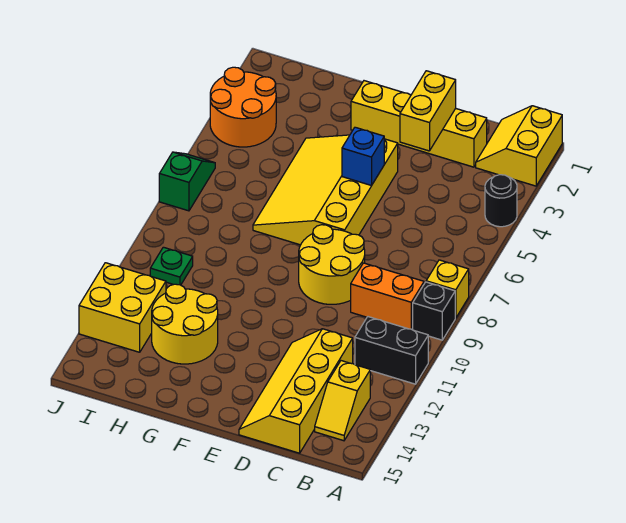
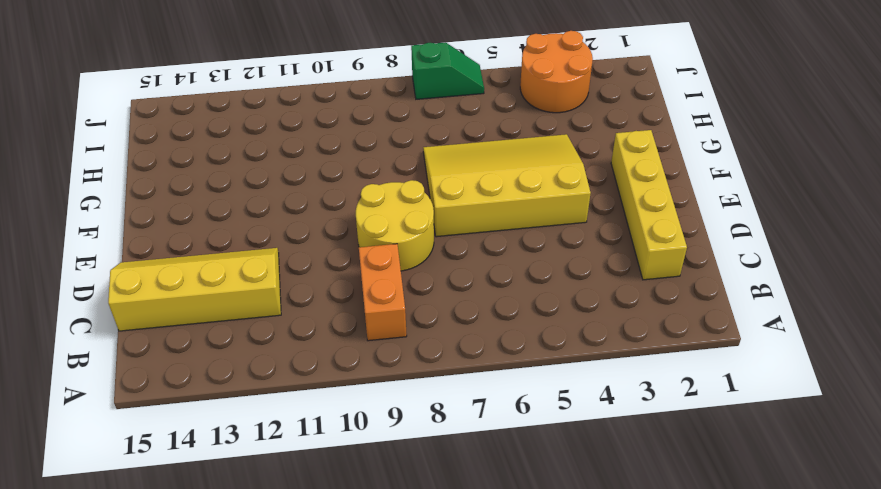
none -> yellow 2x2 slope [476,106,562,186]
none -> black 1x1 round brick [485,175,517,227]
none -> yellow 1x1 brick [426,260,469,318]

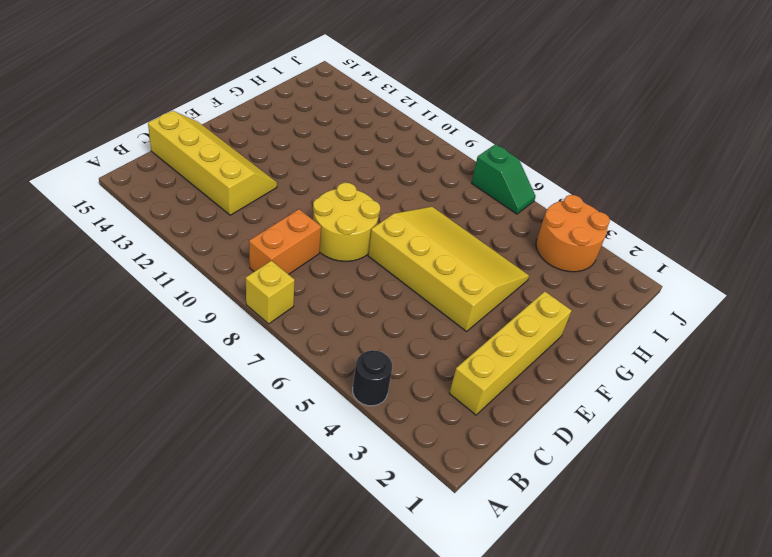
none -> yellow 2x2 slope [476,106,562,186]
none -> black 1x1 brick [413,282,455,340]
none -> black 1x2 brick [355,317,428,384]

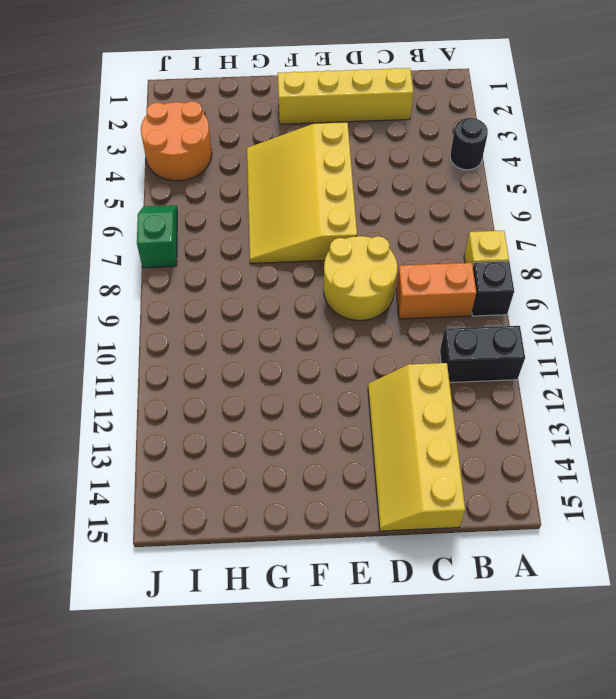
none -> yellow 2x2 slope [476,106,562,186]
none -> yellow 1x2 slope [315,361,370,441]
none -> yellow 2x2 round brick [152,284,218,364]

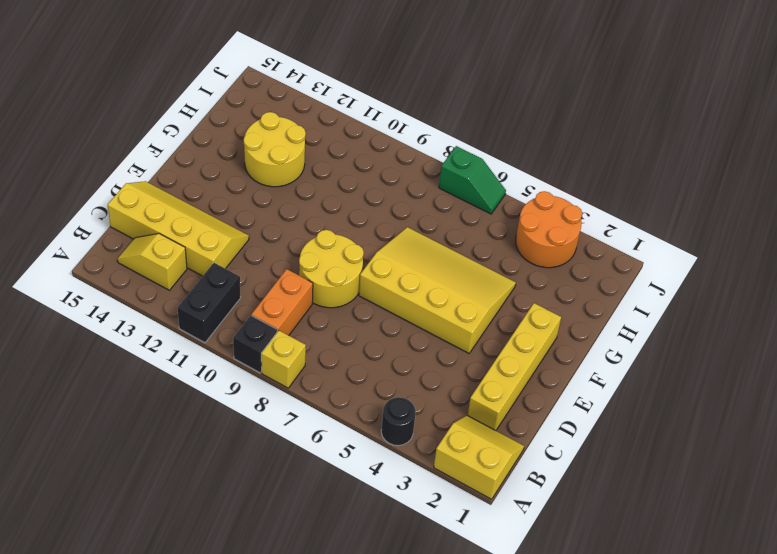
none -> green 1x1 plate [150,247,193,285]
none -> yellow 2x2 brick [79,263,166,352]
none -> yellow 1x2 brick [400,71,456,151]

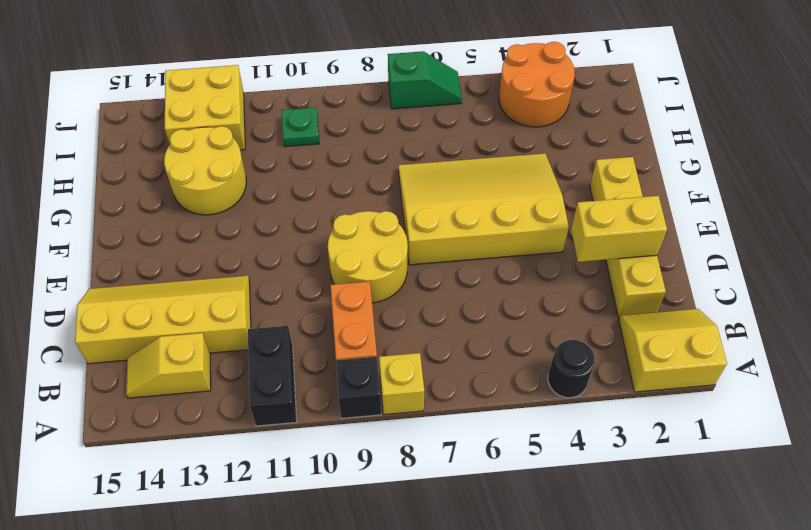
none -> blue 1x1 brick [342,127,384,186]

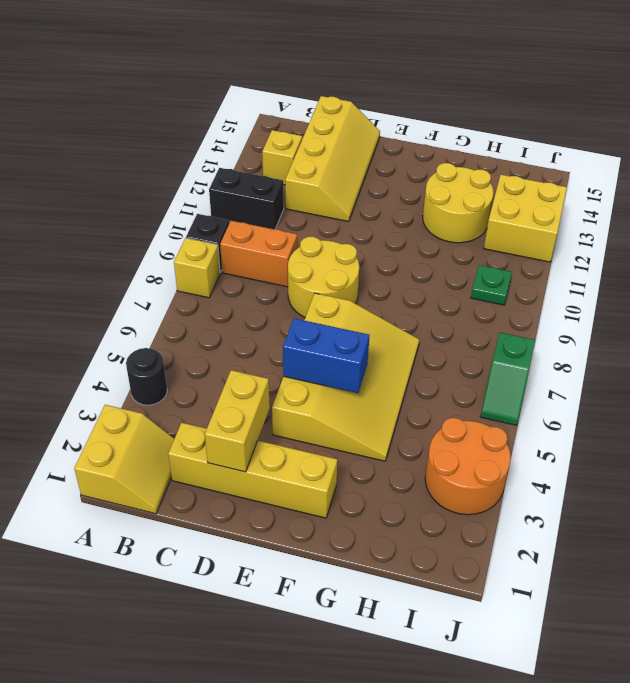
blue 1x2 brick [283,318,370,393] -> blue 1x1 brick [342,127,384,186]

